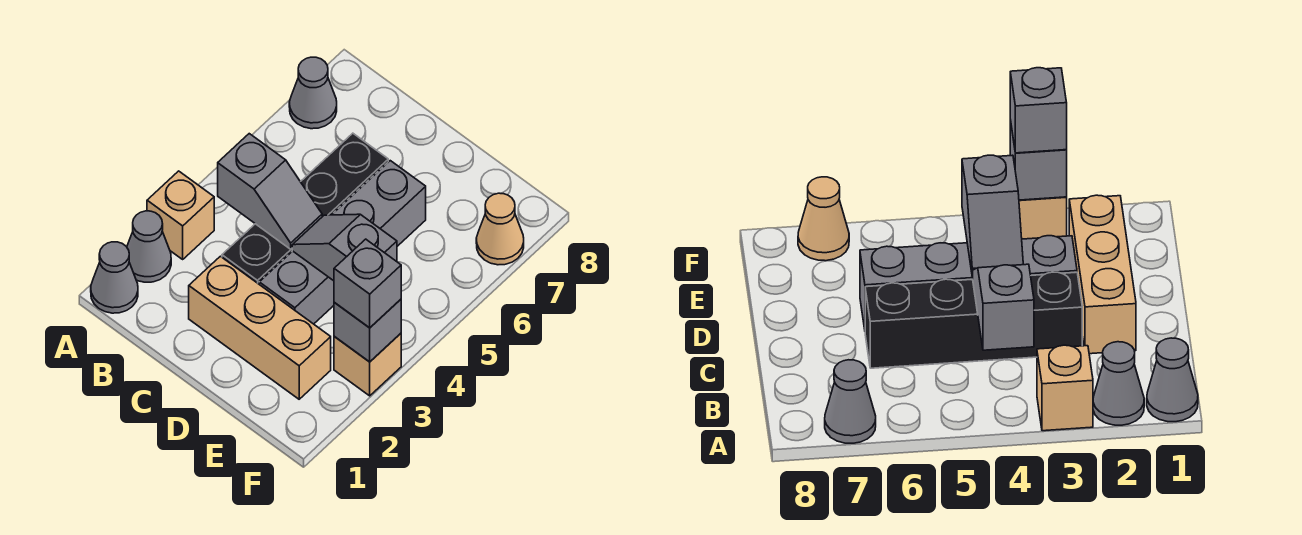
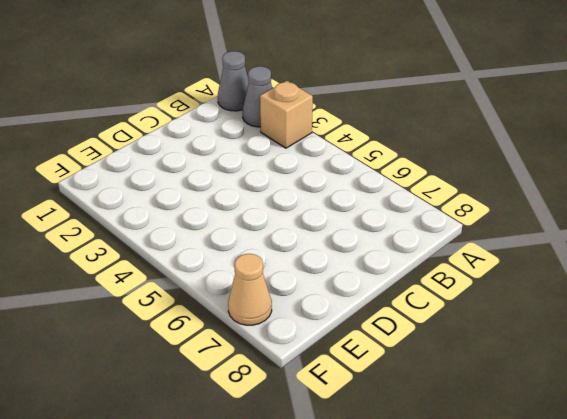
none -> grey 1x1 cone [289,57,337,129]
none -> tan 1x3 brick [189,256,331,399]
none -> black 1x4 brick [222,133,388,284]

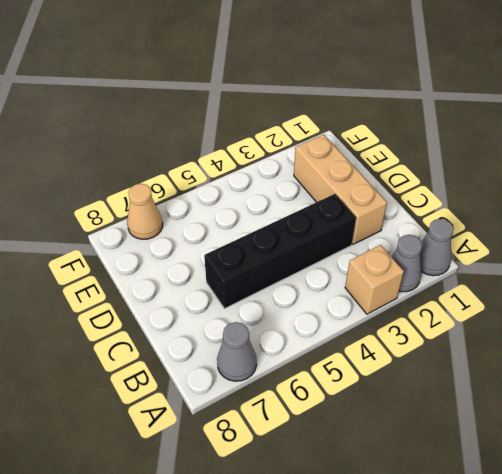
none -> grey 1x4 brick [259,161,426,324]
none -> tan 1x1 brick [334,333,401,396]
none -> grey 1x2 slope [218,134,322,249]

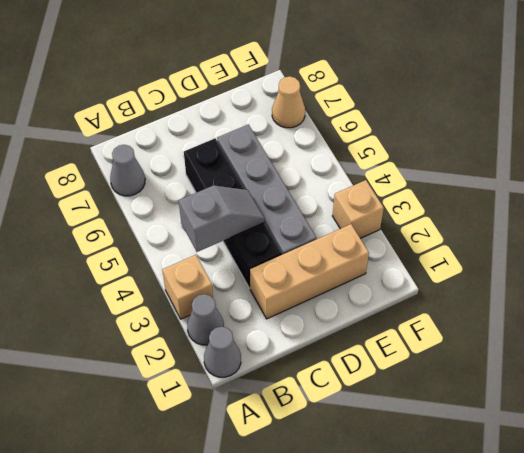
none -> grey 1x2 slope [292,214,397,281]
none -> grey 1x1 brick [334,299,401,362]
none -> grey 1x1 brick [334,239,401,328]

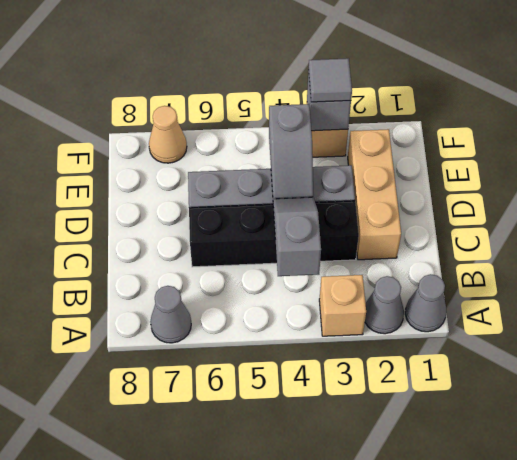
grey 1x1 tile [308,58,352,102] -> grey 1x1 brick [334,239,401,328]

